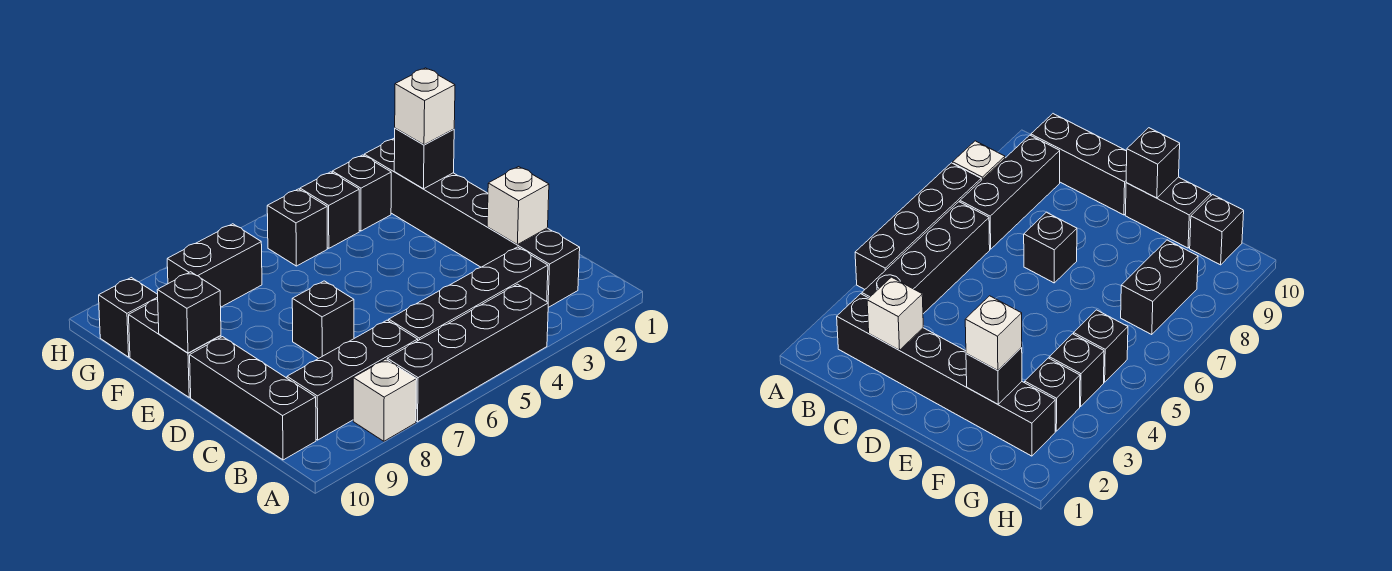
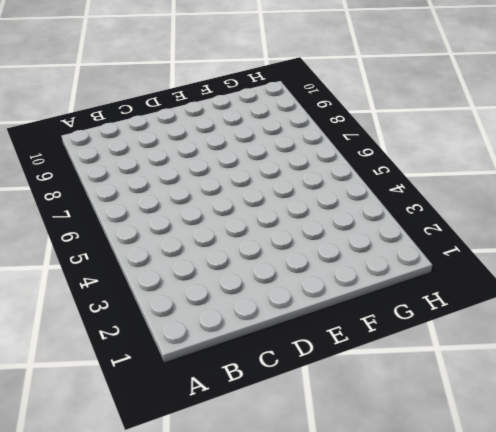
none -> black 1x4 brick [387,284,548,422]
none -> white 1x1 brick [353,359,417,441]
none -> black 1x6 brick [364,138,580,307]

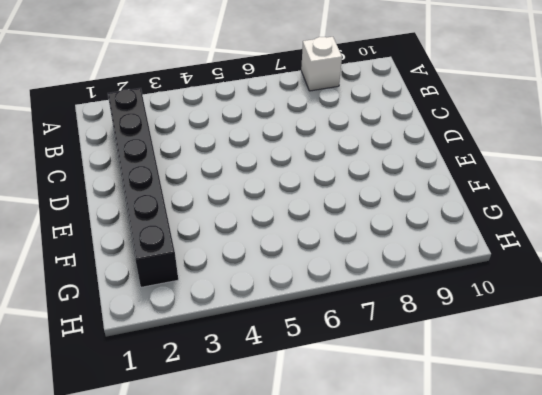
none -> black 1x4 brick [387,284,548,422]
none -> black 1x4 brick [389,247,548,341]
none -> black 1x3 brick [287,320,418,440]

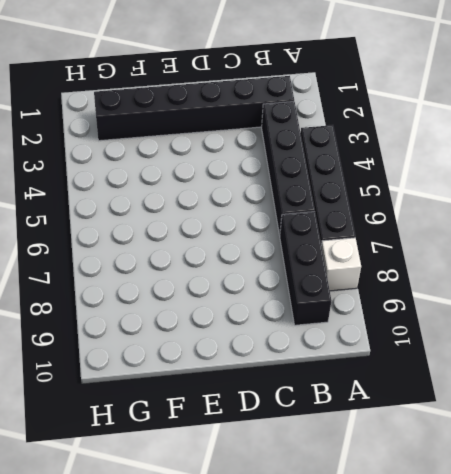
none -> black 1x3 brick [190,337,316,460]
none -> black 1x1 brick [292,281,354,358]
none -> black 1x2 brick [129,299,221,397]

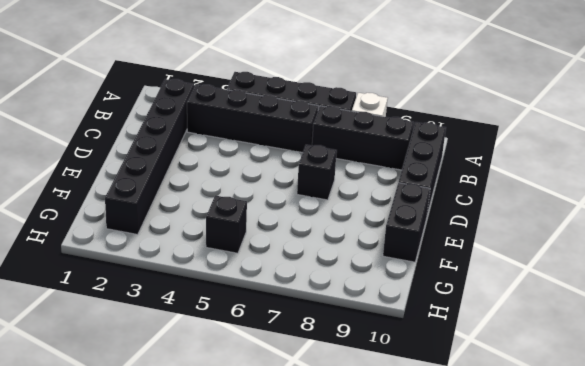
none -> black 1x1 brick [332,155,391,231]
none -> black 1x1 brick [300,172,359,248]
none -> black 1x2 brick [167,224,262,307]

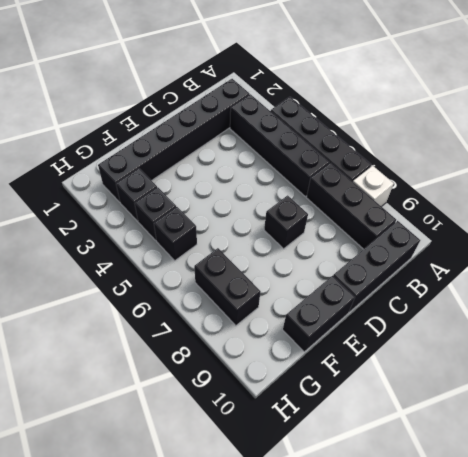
none -> black 1x1 brick [99,278,158,357]
none -> white 1x1 brick [487,167,549,245]
none -> black 1x1 brick [157,272,221,353]

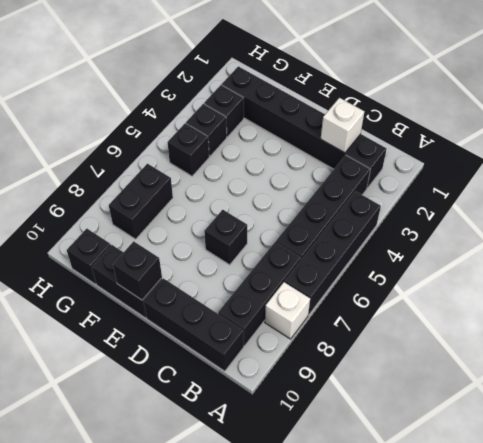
none -> black 1x1 brick [394,128,454,189]
none -> white 1x1 brick [395,68,455,145]

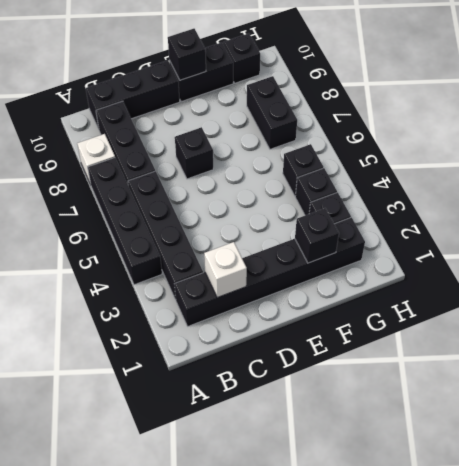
none -> white 1x1 brick [395,68,455,145]

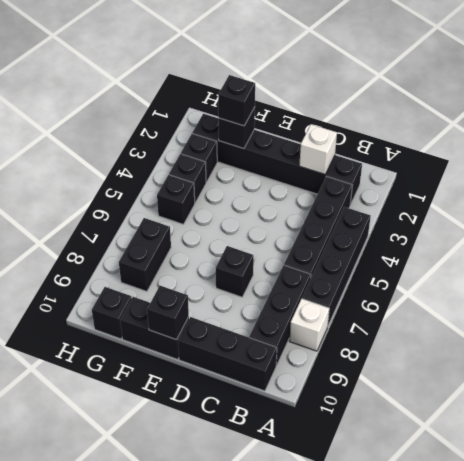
black 1x1 brick [218,75,255,126] -> white 1x1 brick [395,68,455,145]

